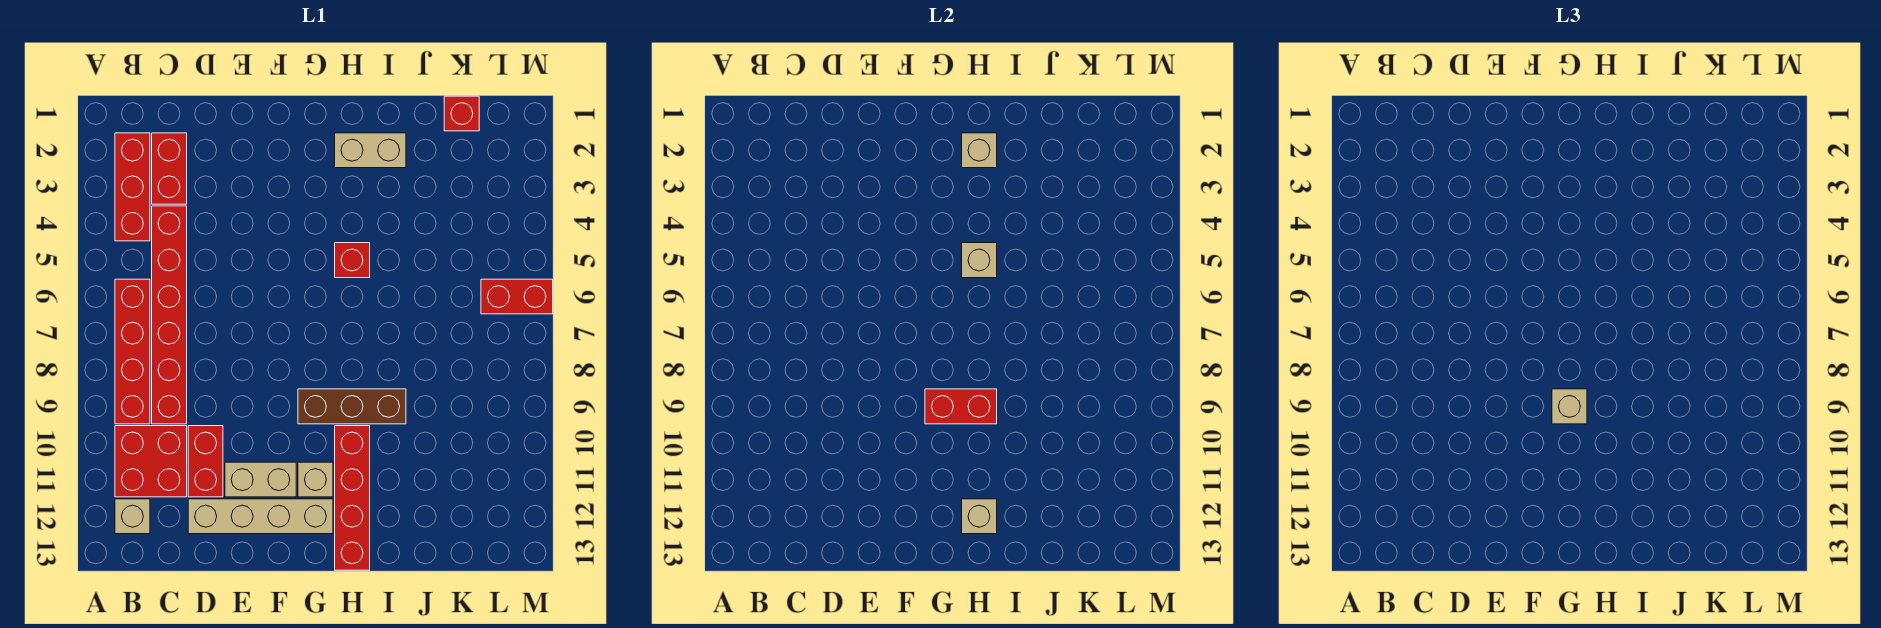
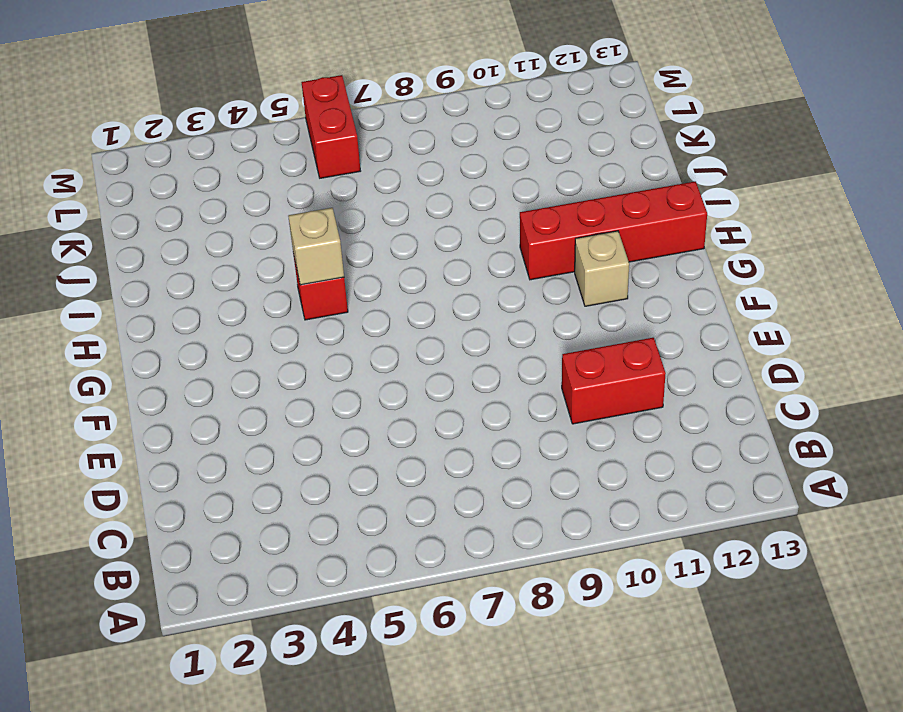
none -> red 1x3 brick [115,133,150,241]
none -> red 1x4 brick [115,279,150,424]
none -> red 2x2 brick [115,426,187,497]

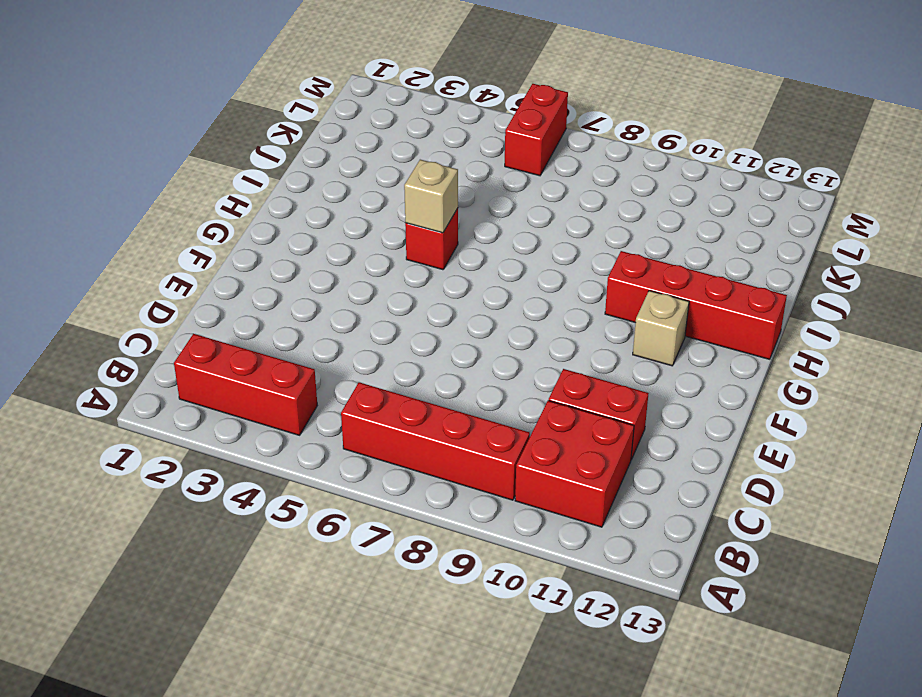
none -> tan 1x1 brick [115,499,150,534]
none -> red 1x2 brick [152,133,187,204]
none -> red 1x6 brick [152,206,187,424]

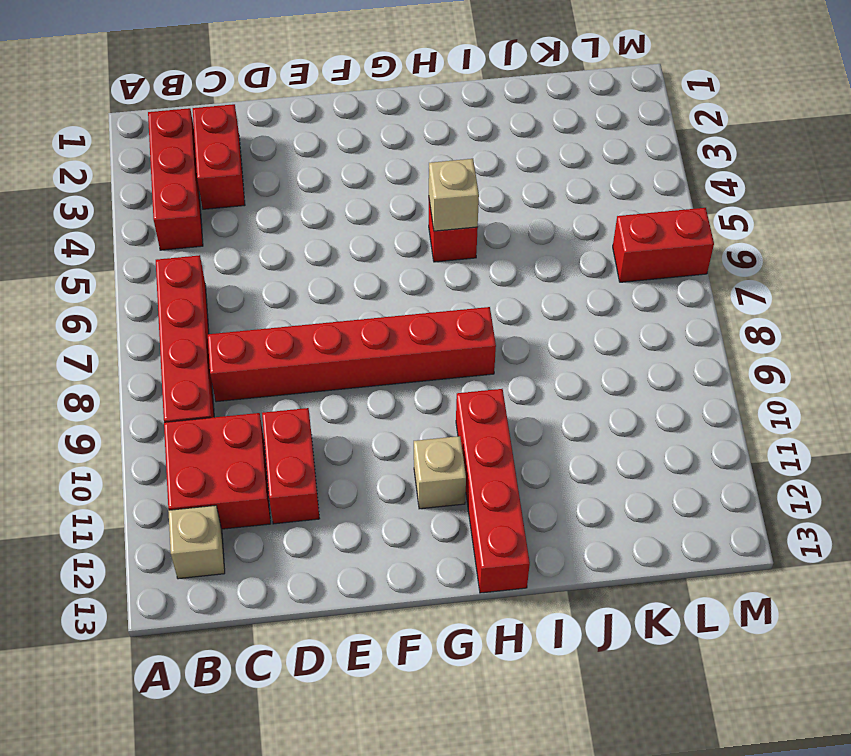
red 1x6 brick [208,307,496,402] -> red 1x6 brick turned to [152,206,187,424]
none -> tan 1x4 brick [188,499,333,534]
none -> tan 1x2 brick [225,462,296,497]
none -> brown 1x3 brick [298,389,406,424]

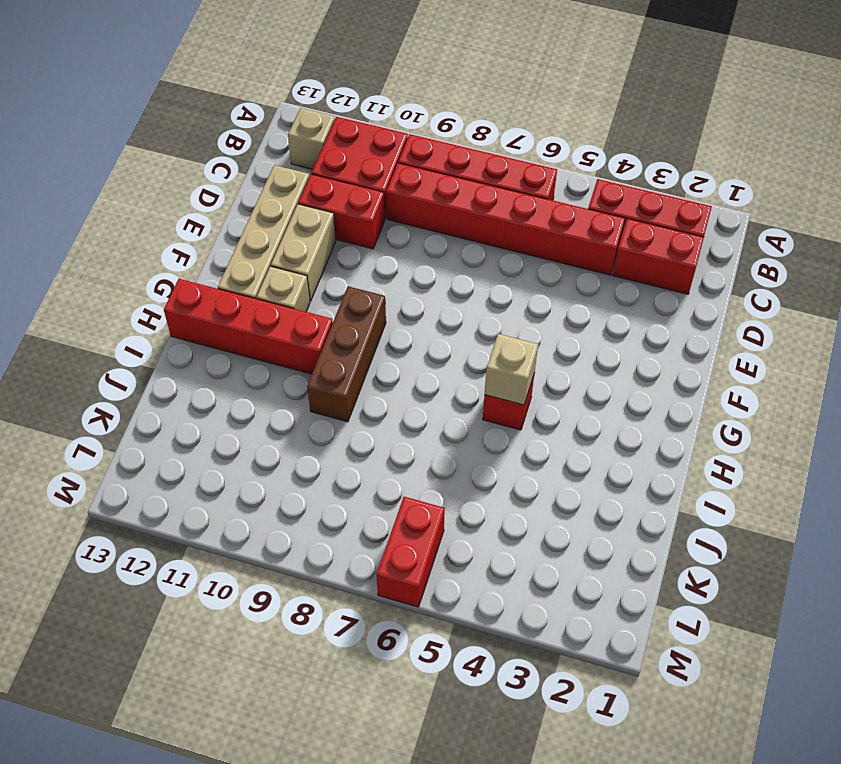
none -> tan 1x2 brick [335,133,406,168]
none -> red 1x1 brick [444,96,479,131]
none -> red 1x2 brick [925,389,997,424]

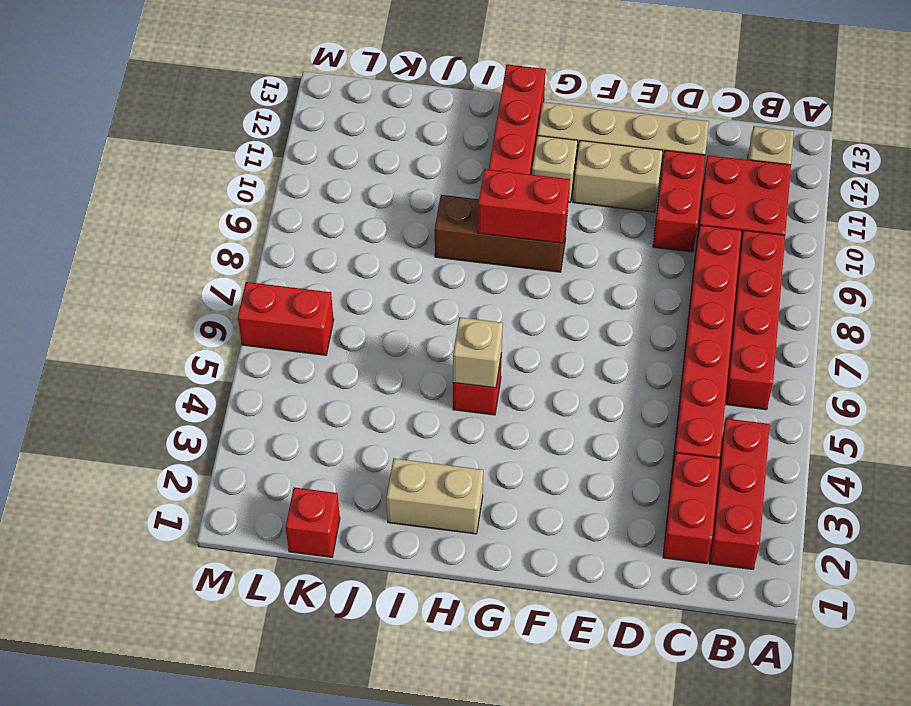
none -> tan 1x1 brick [962,133,997,168]
none -> tan 1x1 brick [962,499,997,534]
none -> tan 1x1 brick [1552,389,1587,424]

